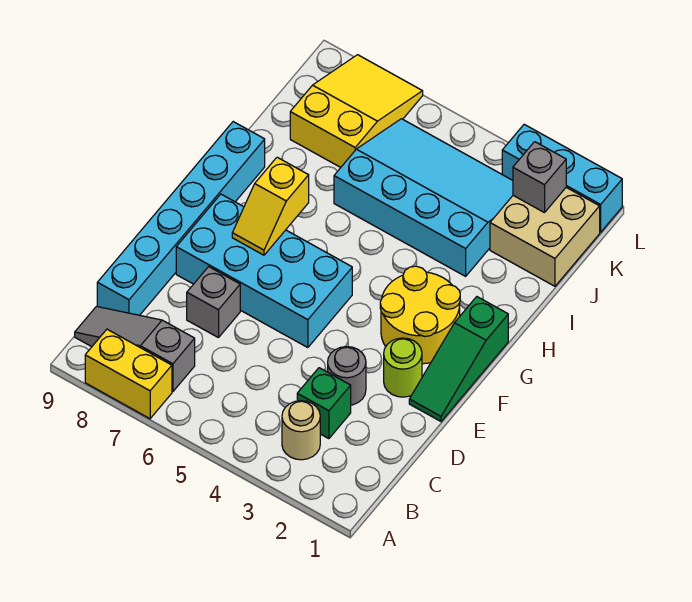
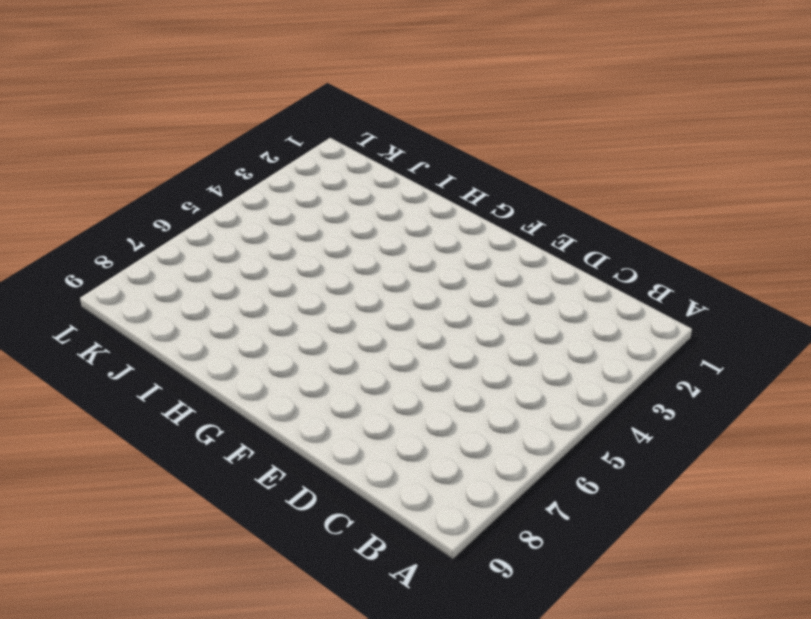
none -> yellow 1x2 brick [85,329,172,419]
none -> tan 1x1 round brick [282,401,320,460]
none -> grey 1x3 slope [75,306,195,392]

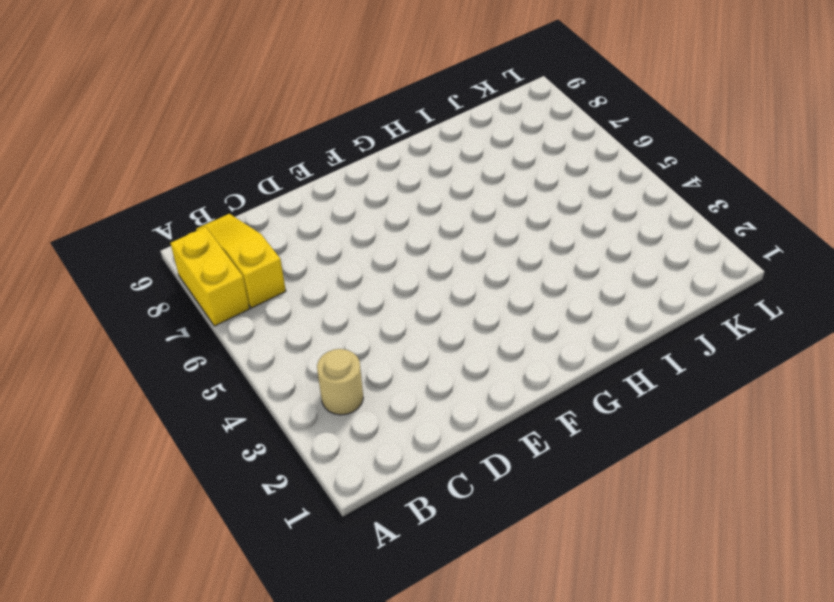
yellow 1x3 slope [196,214,286,308] -> grey 1x3 slope [75,306,195,392]
none -> green 1x1 brick [297,368,351,439]
none -> cyan 1x6 brick [97,122,265,315]
none -> grey 1x1 round brick [328,347,366,405]

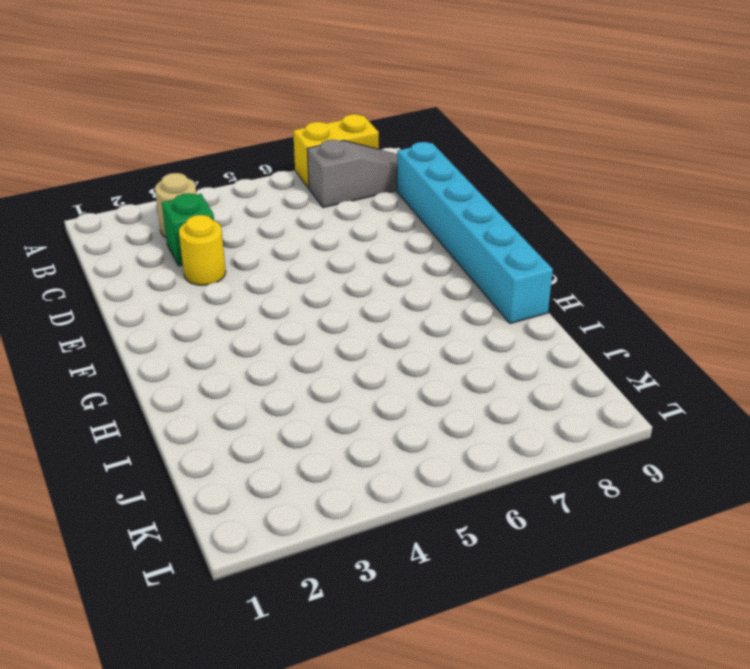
yellow 1x1 round brick [179,215,226,285] -> grey 1x1 round brick [328,347,366,405]
none -> grey 1x1 brick [187,267,240,338]
none -> green 1x3 slope [409,297,508,421]
none -> lime 1x1 round brick [384,338,422,397]

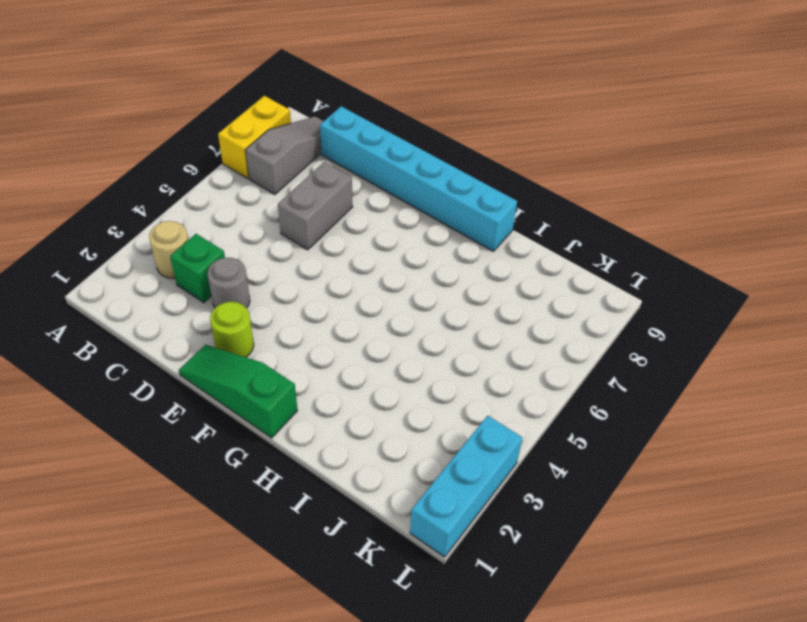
grey 1x2 brick [278,162,353,250] -> grey 1x1 brick [187,267,240,338]
none -> cyan 2x4 brick [176,194,352,348]
none -> yellow 2x2 round brick [380,266,460,364]
none -> cyan 3x4 slope [334,119,513,276]

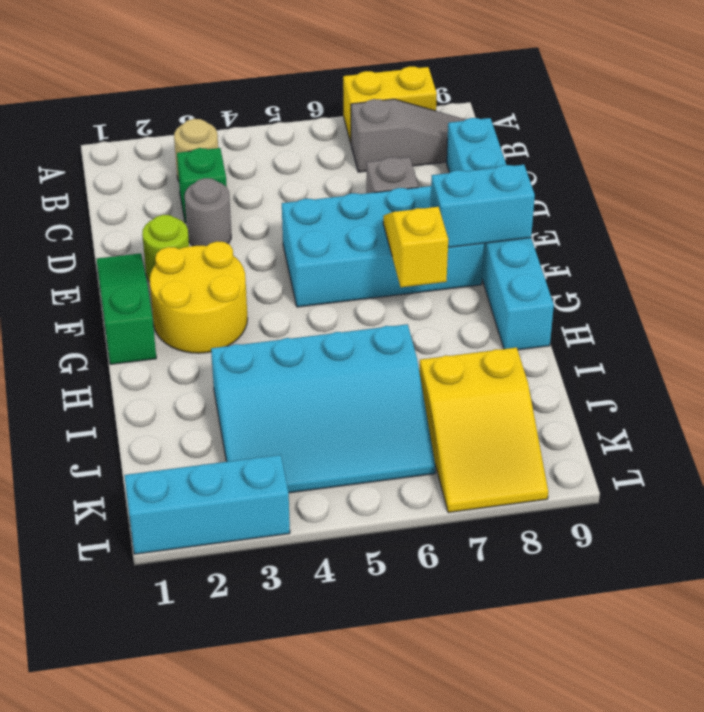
cyan 1x2 brick [431,165,535,247] -> none
none -> tan 2x2 brick [490,188,600,286]
none -> grey 1x1 brick [513,142,566,213]

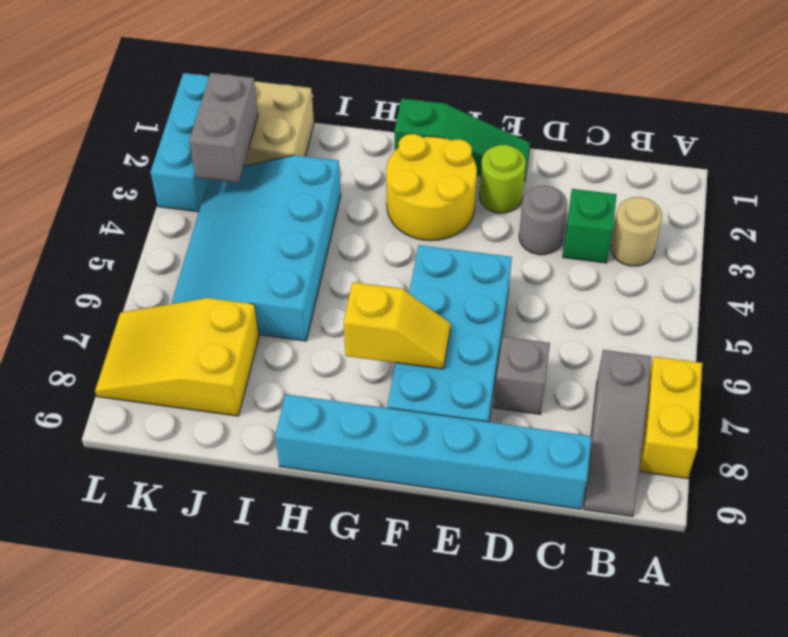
grey 1x2 brick [189,73,258,183] -> grey 1x1 brick [513,142,566,213]

